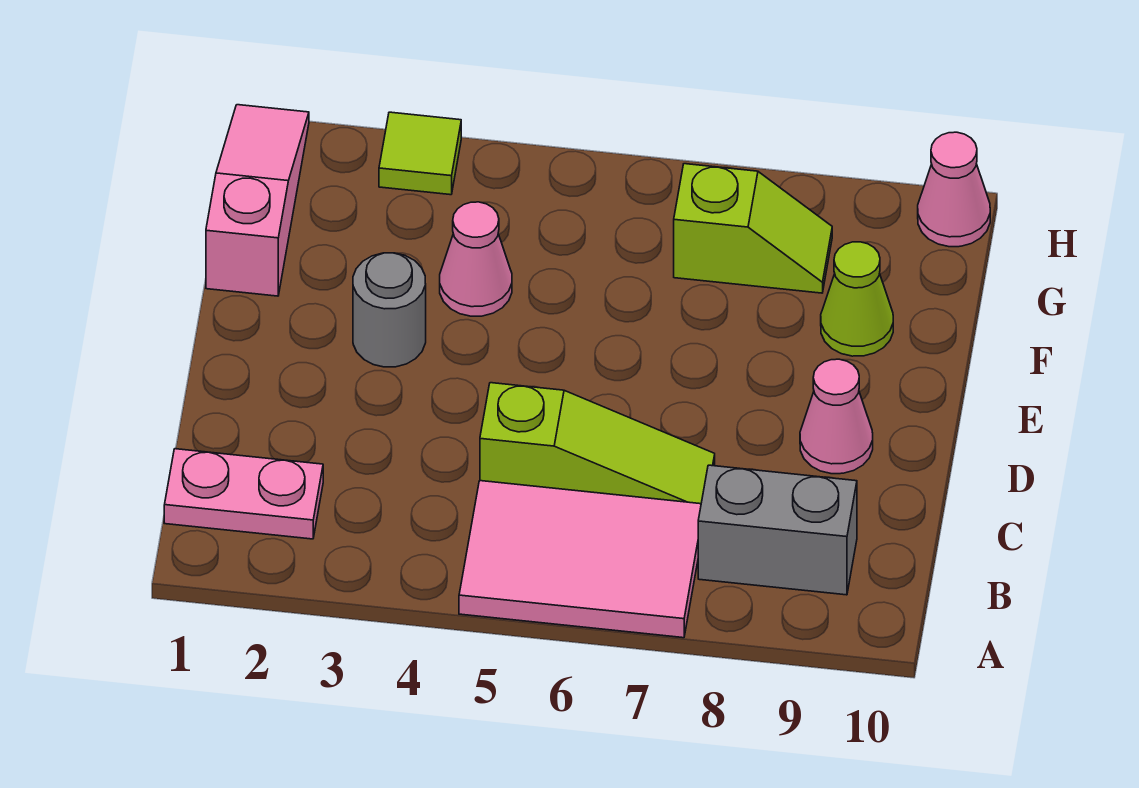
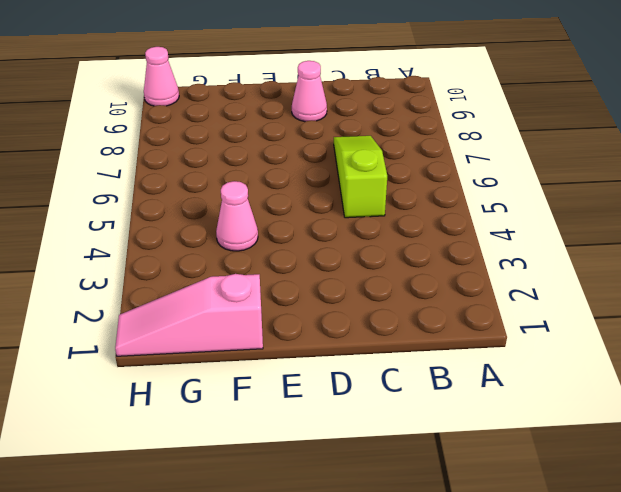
none -> pink 2x3 tile [459,481,701,638]
none -> pink 1x2 plate [164,449,323,539]
none -> grey 1x2 brick [698,465,857,595]

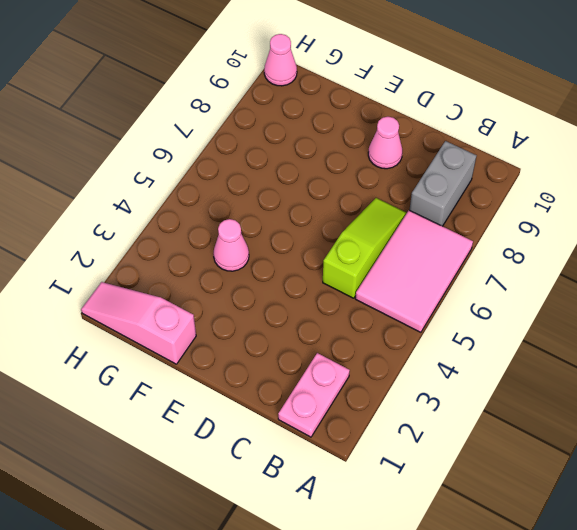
none -> grey 1x1 round brick [353,253,426,367]
none -> lime 1x1 cone [821,242,893,356]
none -> lime 1x2 slope [674,164,832,293]

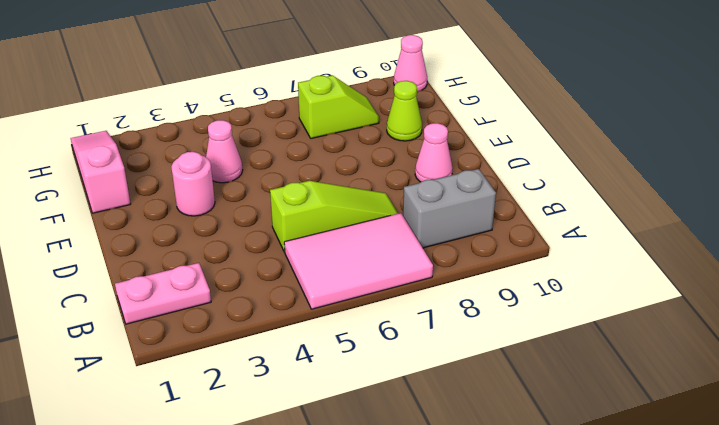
pink 1x1 round brick [171,152,215,216] -> grey 1x1 round brick [353,253,426,367]
none -> lime 1x1 tile [379,112,461,195]

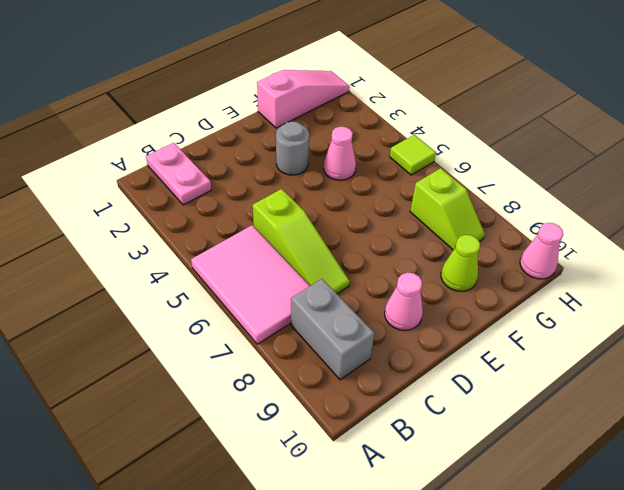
lime 1x1 tile [390,135,436,175] -> lime 1x1 tile moved to [379,112,461,195]

